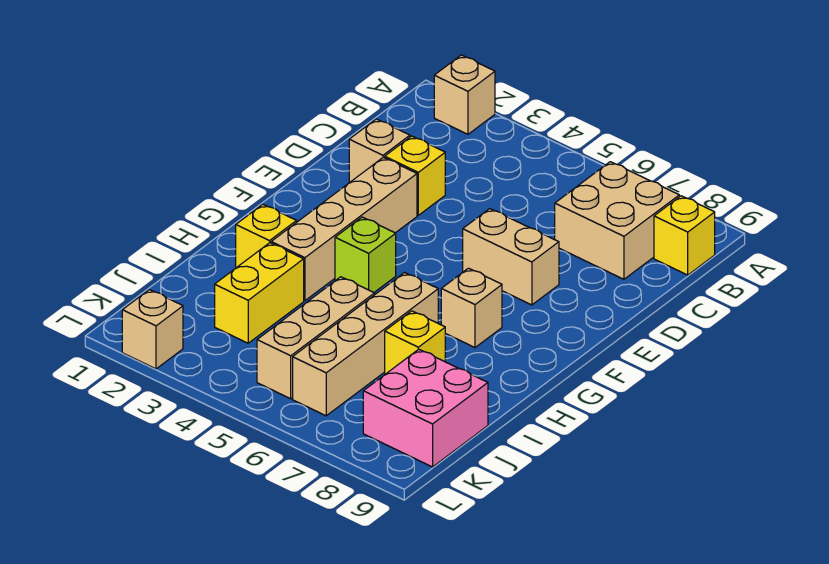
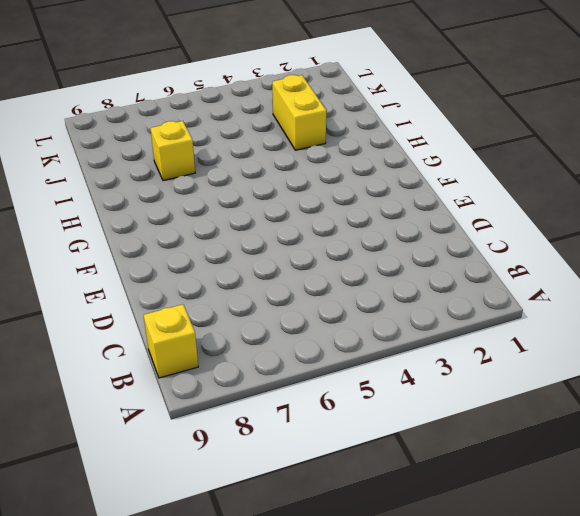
none -> tan 1x1 brick [434,55,495,134]
none -> tan 2x2 brick [555,162,679,279]
none -> tan 1x1 brick [349,119,410,182]

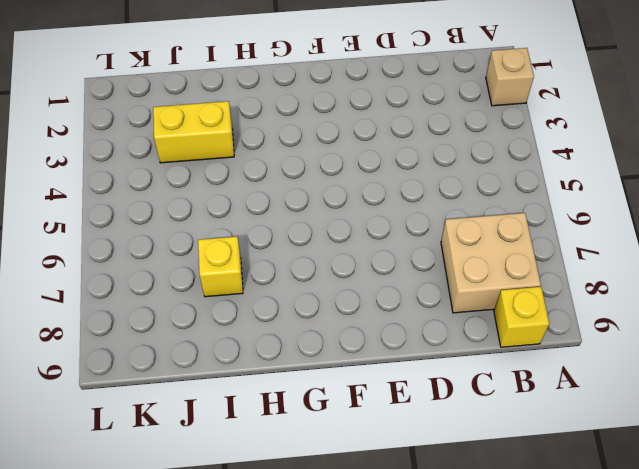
none -> tan 1x1 brick [349,119,410,182]
none -> yellow 1x1 brick [385,136,445,215]
none -> tan 1x4 brick [271,157,417,301]

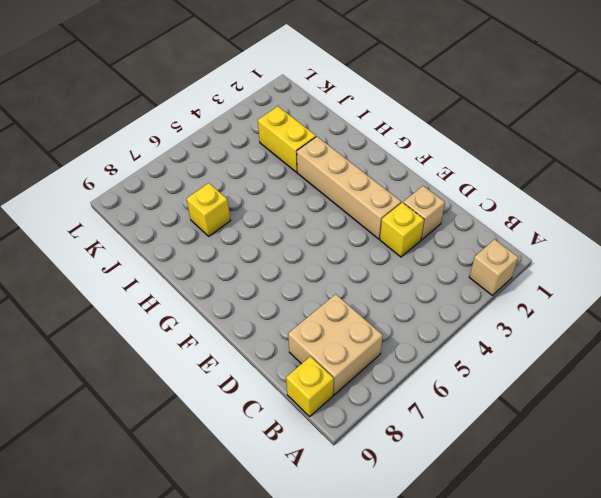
none -> tan 1x2 brick [463,209,559,305]
none -> lime 1x1 brick [335,217,396,292]
none -> tan 1x1 brick [441,268,502,348]

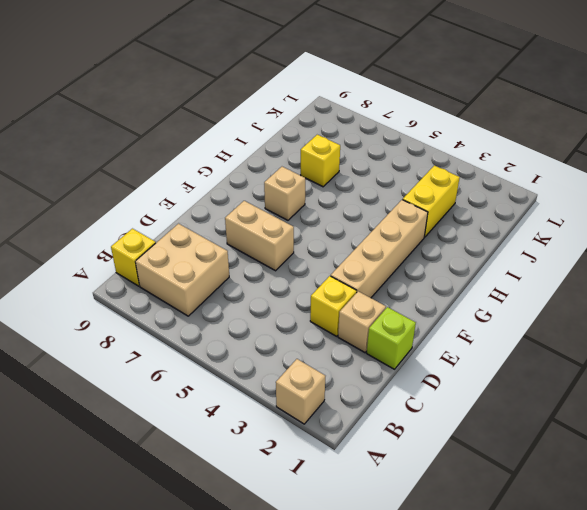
lime 1x1 brick [367,307,416,369] -> lime 1x1 brick moved to [335,217,396,292]
none -> yellow 1x1 brick [236,204,297,268]
none -> tan 1x4 brick [293,273,438,416]
none -> tan 1x3 brick [257,277,375,399]

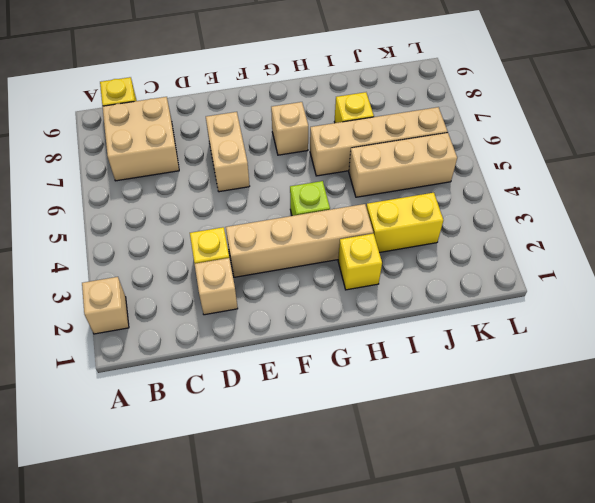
none -> pink 2x2 brick [363,349,488,467]
none -> tan 1x1 brick [122,290,183,369]

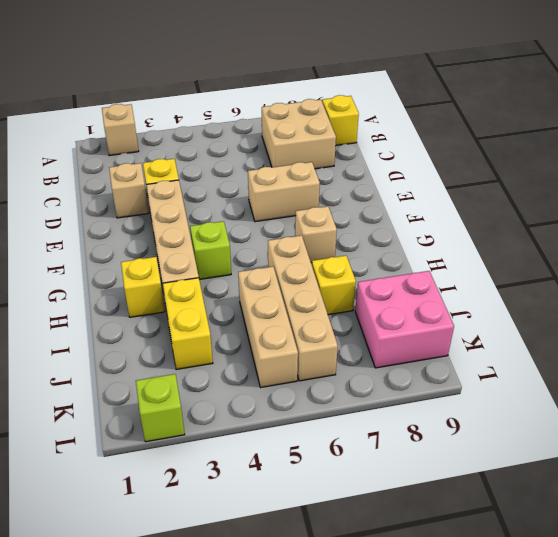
lime 1x1 brick [136,374,185,442] -> tan 1x1 brick [122,290,183,369]

